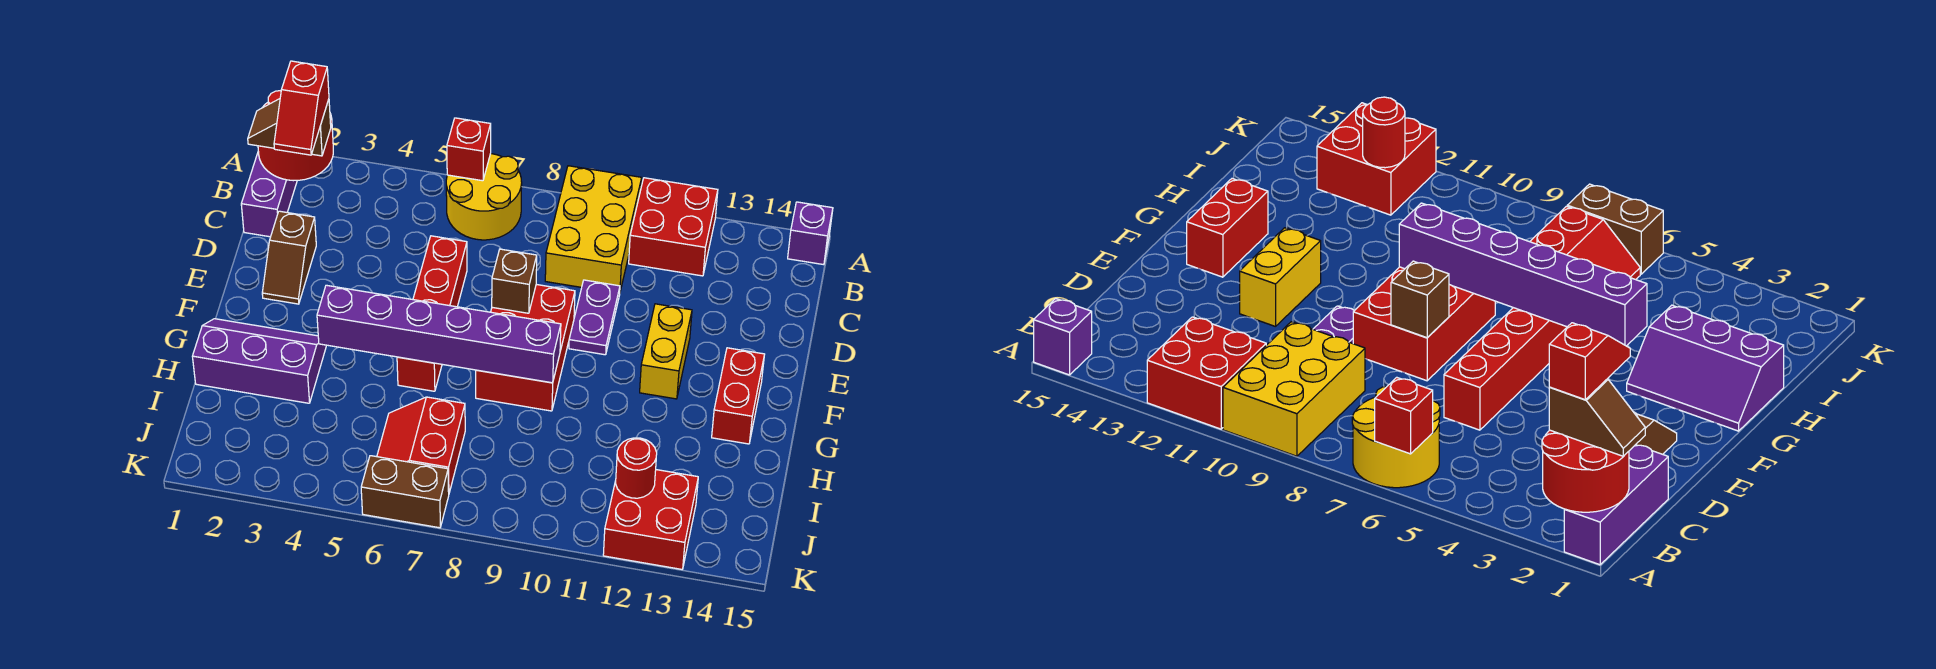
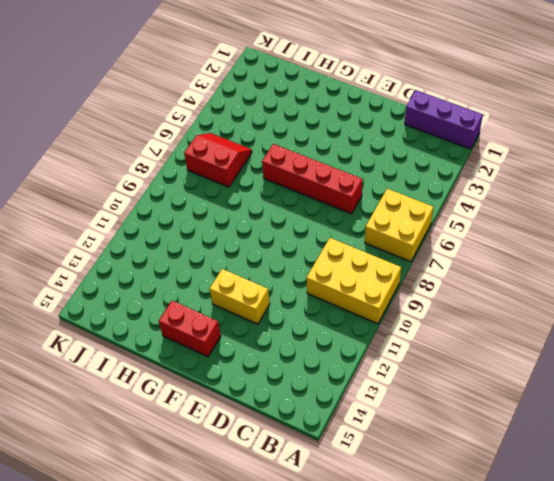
yellow 2x2 brick [365,189,433,262] -> yellow 2x2 round brick [446,154,522,240]
none -> red 2x2 brick [629,178,718,276]
none -> purple 1x1 brick [788,202,833,265]
none -> brown 1x2 slope [262,211,316,304]

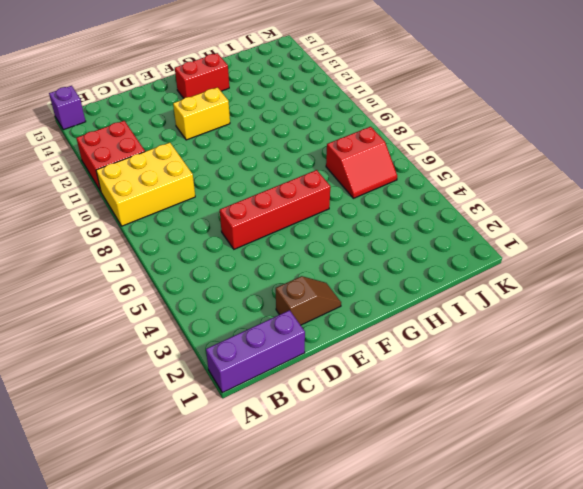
none -> yellow 2x2 round brick [446,154,522,240]
none -> purple 1x2 plate [569,280,620,355]
none -> red 2x3 brick [476,284,575,411]

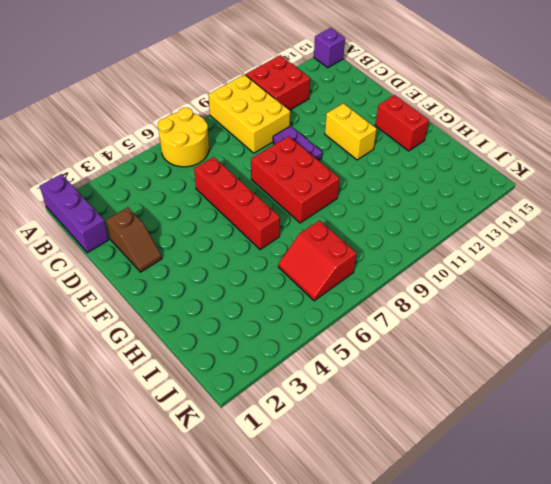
none -> purple 2x3 slope [192,319,327,403]
none -> red 2x2 brick [603,470,698,569]
none -> brown 1x2 brick [361,456,449,528]

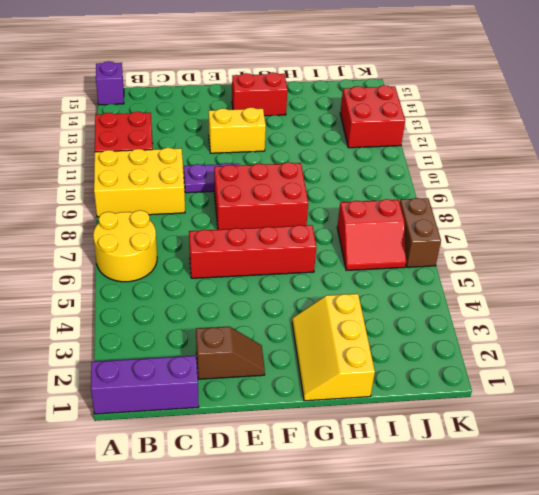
yellow 2x3 slope [292,294,375,401] -> purple 2x3 slope [192,319,327,403]
none -> red 2x2 round brick [258,91,333,181]
none -> red 1x1 brick [447,118,491,181]
none -> brown 1x1 brick [492,249,537,313]

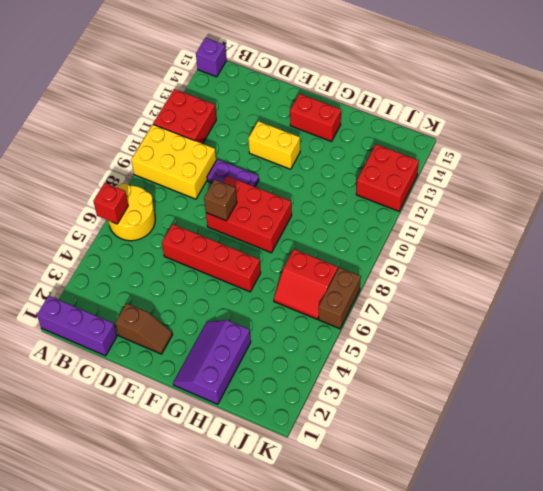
none -> red 2x2 round brick [258,91,333,181]
none -> purple 1x6 brick [317,285,561,383]
none -> red 1x1 round brick [616,438,657,498]

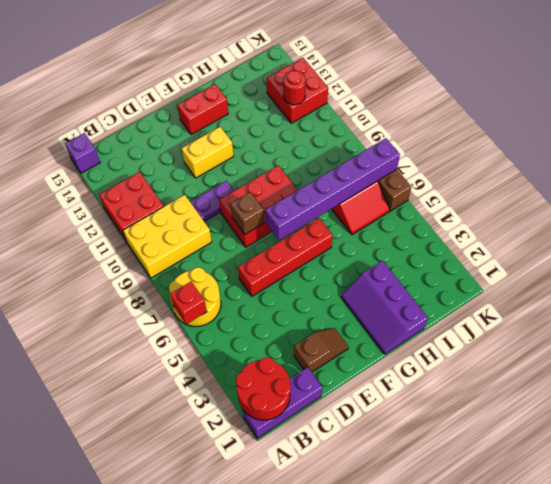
purple 1x6 brick [265,138,400,240] -> purple 1x6 brick turned to [317,285,561,383]
none -> brown 1x2 slope [248,99,331,156]
none -> red 1x2 slope [274,61,329,155]

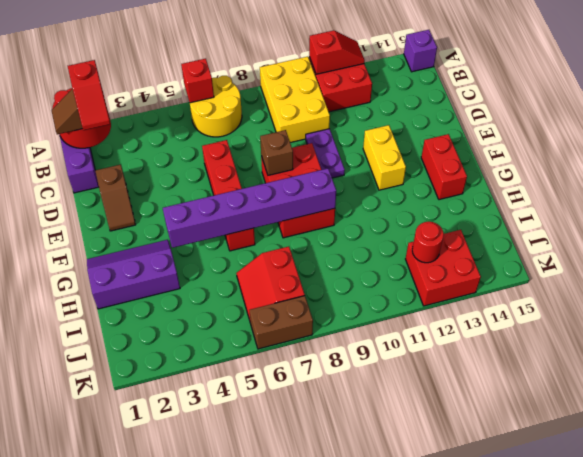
red 1x2 slope [309,30,365,74] -> none

